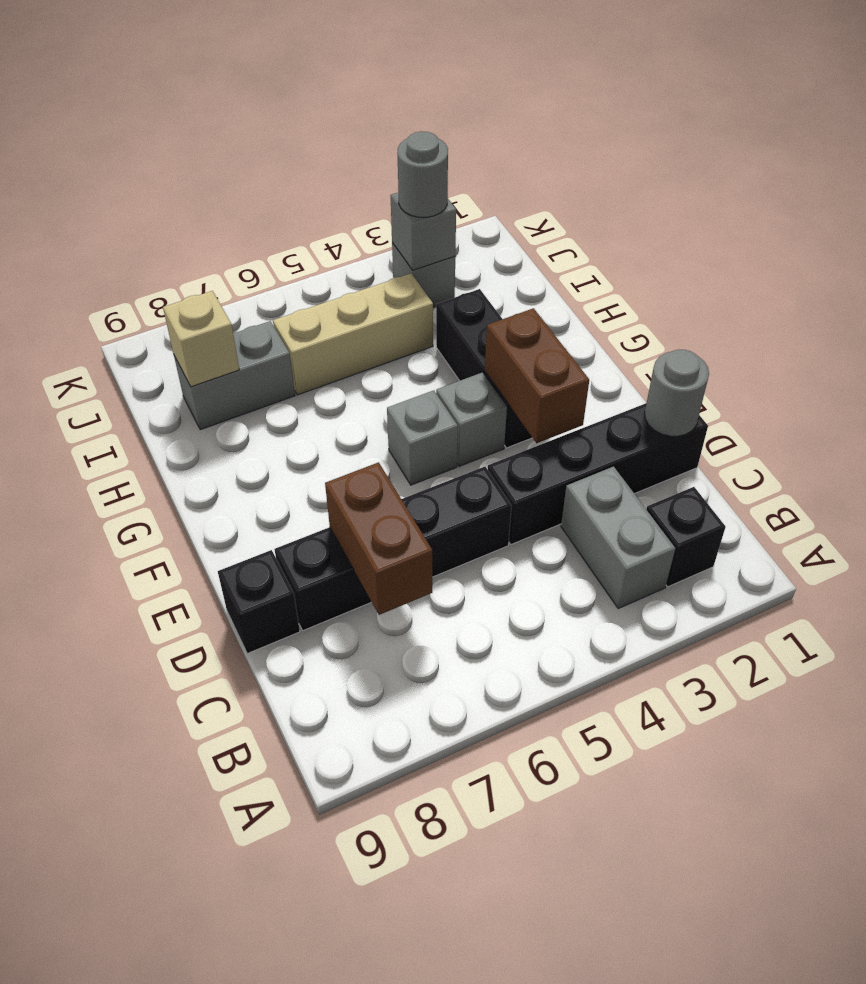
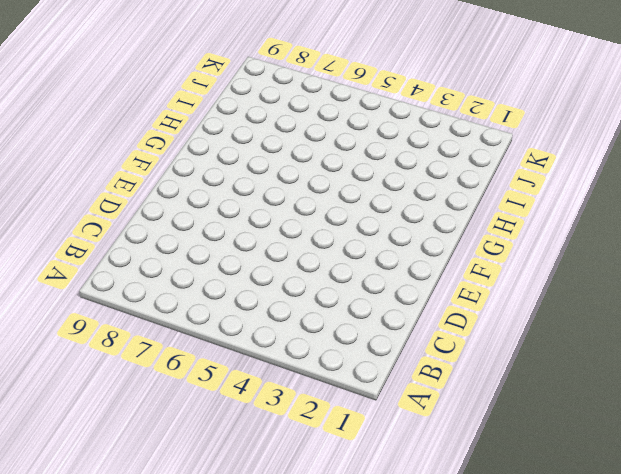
none -> black 1x1 brick [646,487,725,587]
none -> grey 1x2 brick [561,466,675,609]
none -> black 1x4 brick [488,403,708,544]

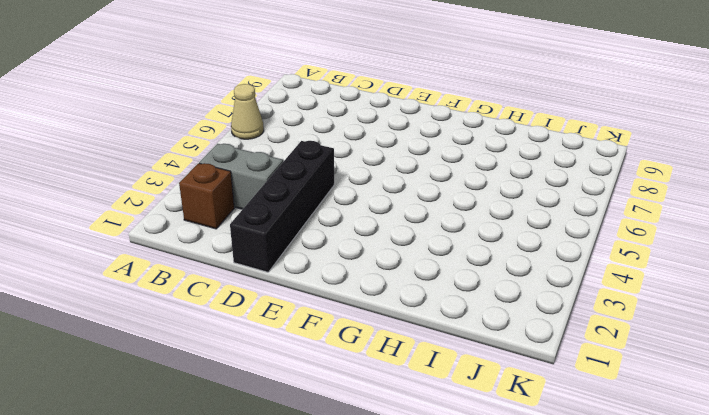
tan 1x1 cone [231,84,264,139] -> none
brown 1x1 brick [179,163,234,229] -> black 1x1 brick [646,487,725,587]
none -> black 1x4 brick [275,467,512,630]
none -> black 1x1 brick [218,550,300,654]
none -> black 1x3 brick [436,289,532,448]

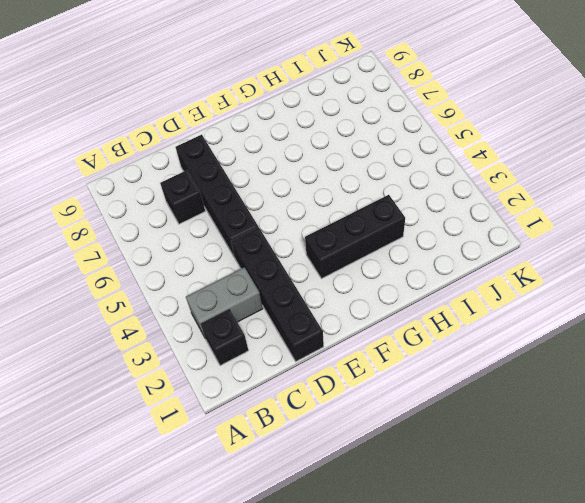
black 1x1 brick [160,170,205,224] -> black 1x1 brick moved to [218,550,300,654]
none -> grey 1x1 brick [436,373,507,466]
none -> grey 1x1 brick [387,390,458,485]
none -> tan 1x3 brick [273,273,433,395]

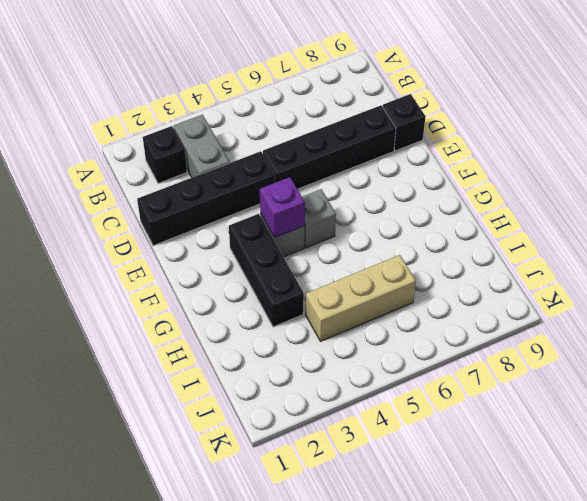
purple 1x1 brick [260,177,305,238] -> none
none -> grey 1x2 brick [174,321,295,430]
none -> grey 1x1 brick [392,243,455,307]
none -> brown 1x2 brick [325,462,432,615]

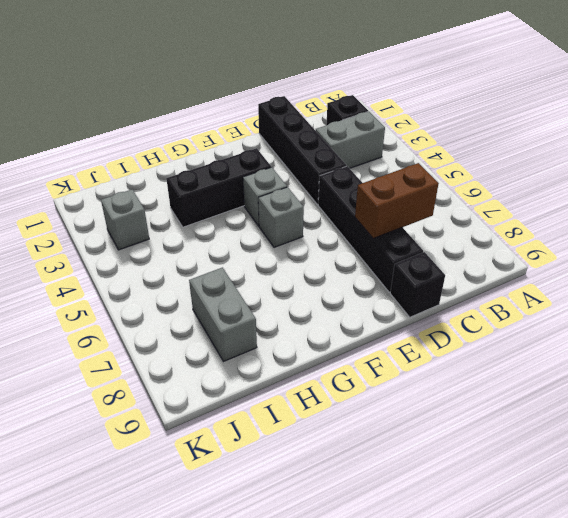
none -> tan 1x3 brick [273,273,433,395]
none -> grey 1x1 round brick [645,350,709,436]
none -> brown 1x2 brick [485,308,589,443]

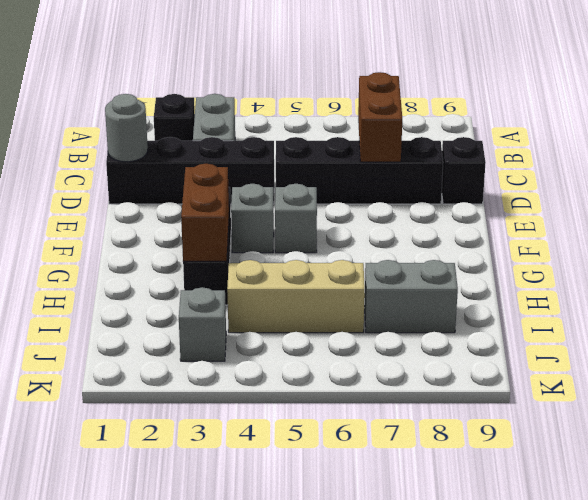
brown 1x2 brick [181,164,229,261] -> brown 1x2 brick moved to [485,308,589,443]
none -> tan 1x1 brick [163,291,239,387]
none -> grey 1x1 brick [390,192,456,270]
none -> grey 1x1 round brick [397,131,448,217]

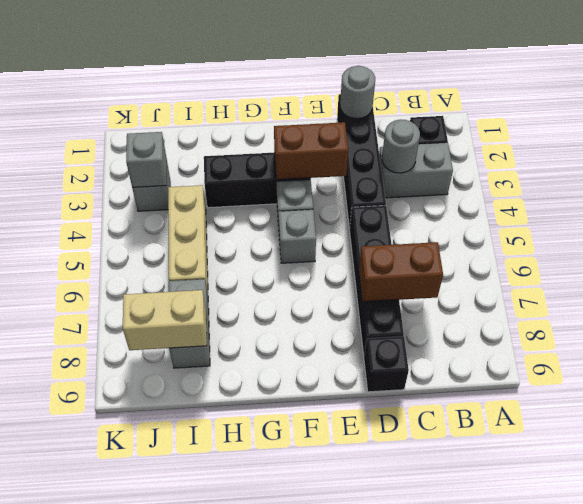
grey 1x1 round brick [382,120,420,173] -> grey 1x1 round brick moved to [397,131,448,217]
tan 1x2 brick [123,290,207,350] -> tan 1x1 brick [163,291,239,387]

